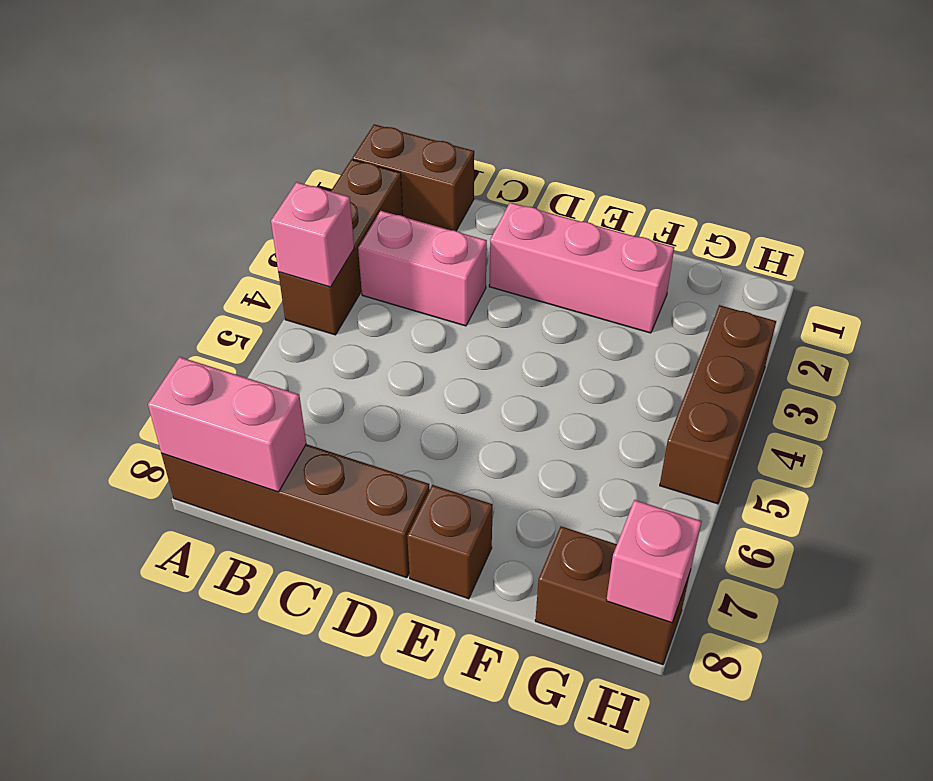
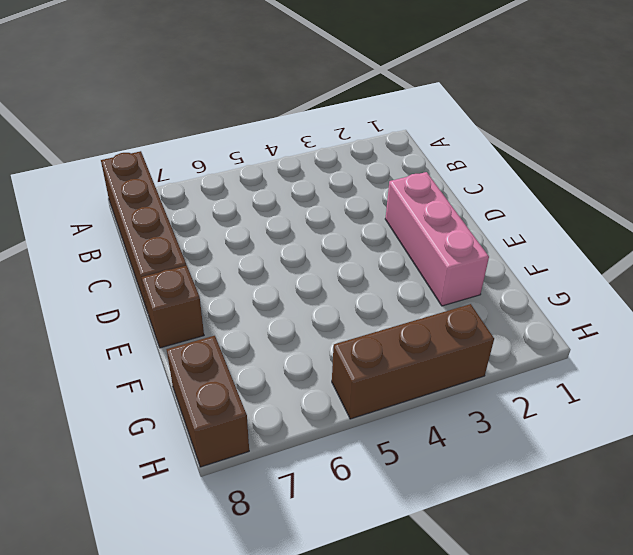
none -> brown 1x2 brick [352,124,474,231]
none -> brown 1x3 brick [278,159,403,335]

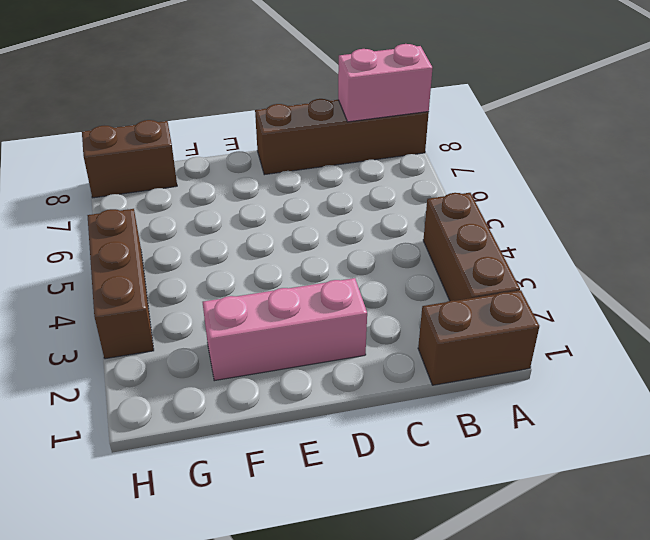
none -> pink 1x2 brick [358,211,487,326]
none -> brown 1x1 brick [407,485,493,599]

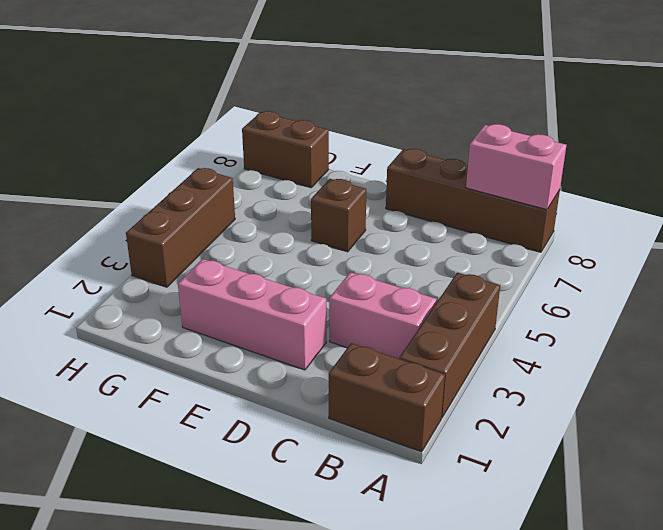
brown 1x1 brick [311,179,366,252] -> brown 1x1 brick moved to [407,485,493,599]
none -> pink 1x1 brick [271,182,354,287]
none -> pink 1x1 brick [606,500,702,623]

